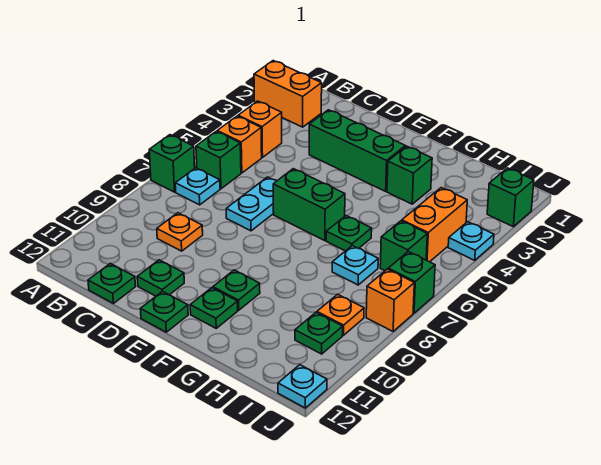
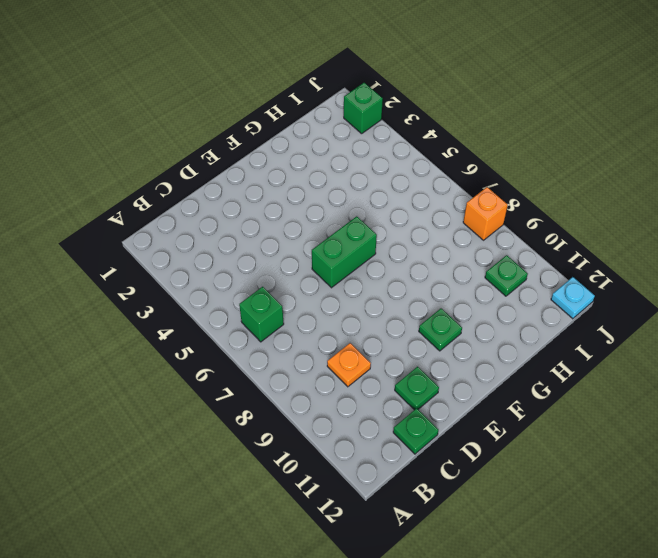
none -> orange 1x2 brick [254,61,322,127]
none -> green 1x1 brick [149,135,195,192]
none -> orange 1x1 brick [238,101,282,157]

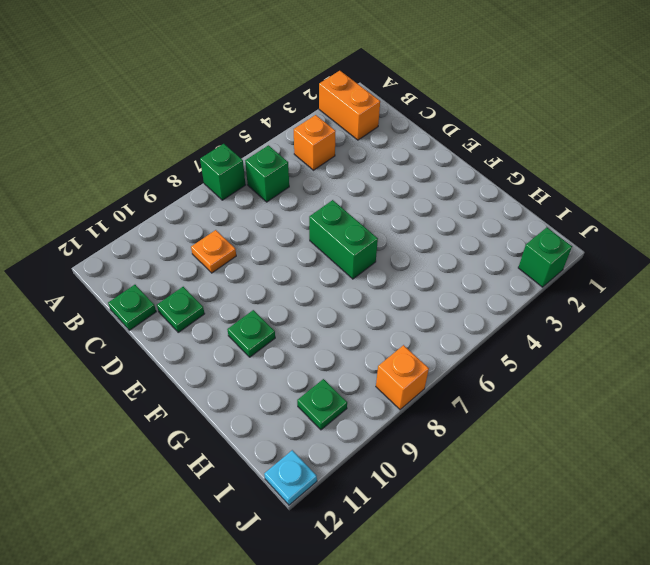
none -> orange 1x1 brick [217,116,262,173]
none -> cyan 1x1 plate [175,168,220,205]
none -> green 1x3 brick [309,110,405,191]

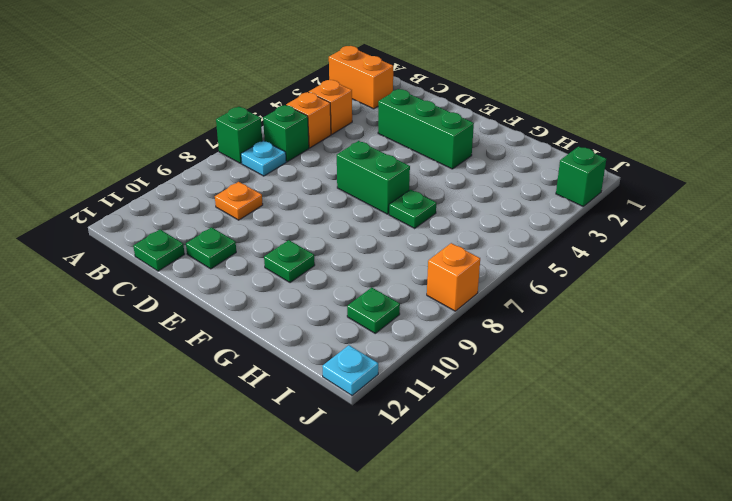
none -> cyan 1x2 plate [226,177,276,231]
none -> green 1x1 plate [140,291,188,332]
none -> green 1x1 plate [190,288,238,328]

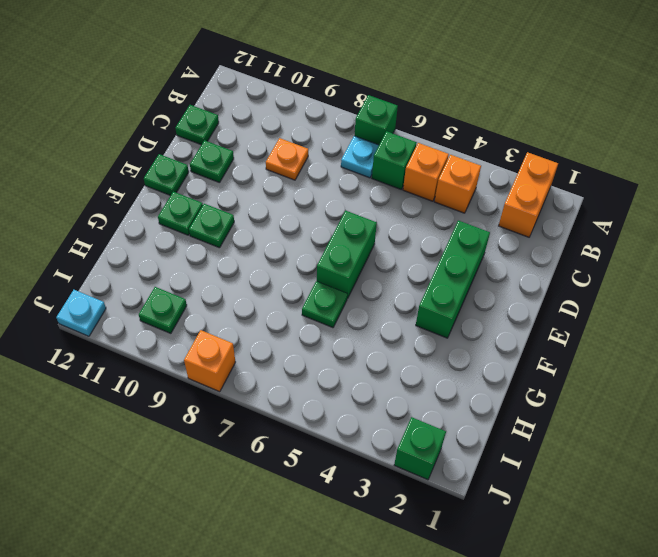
none -> cyan 1x2 plate [226,177,276,231]
none -> green 1x1 brick [387,146,432,204]
none -> cyan 1x1 plate [332,246,378,285]

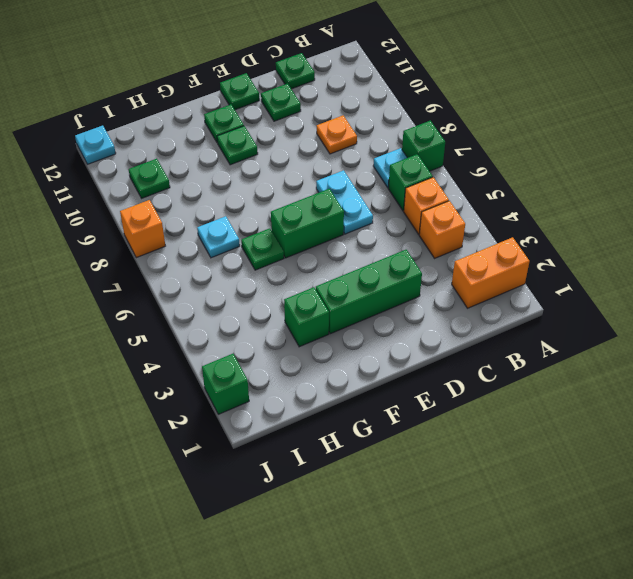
none -> orange 1x2 brick [402,188,467,262]
none -> green 1x1 brick [380,221,427,271]
none -> orange 1x1 plate [317,294,364,335]

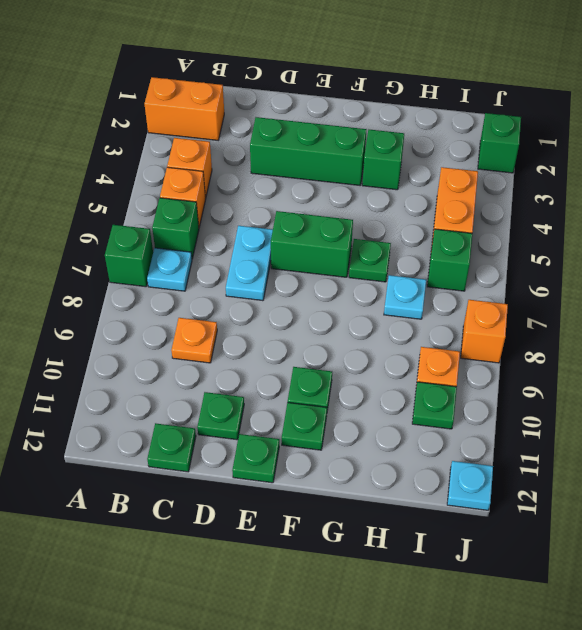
none -> cyan 1x1 plate [448,222,494,260]
none -> green 1x1 brick [388,252,435,313]

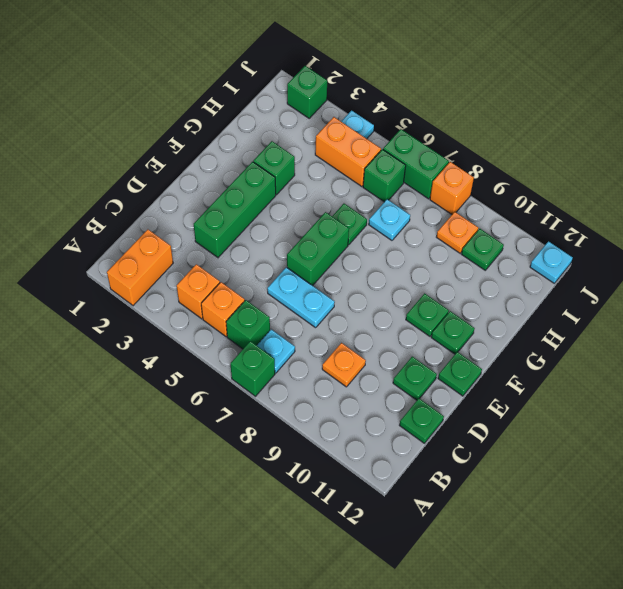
green 1x2 brick [383,129,449,199] -> green 1x1 brick [388,252,435,313]

